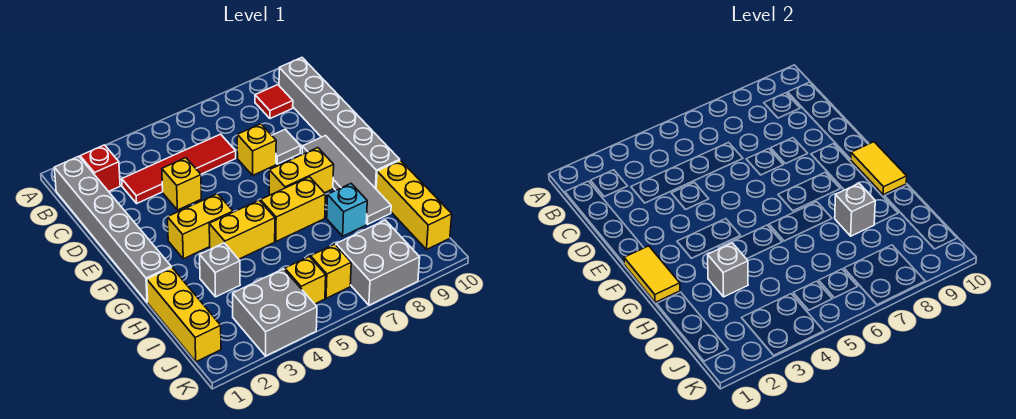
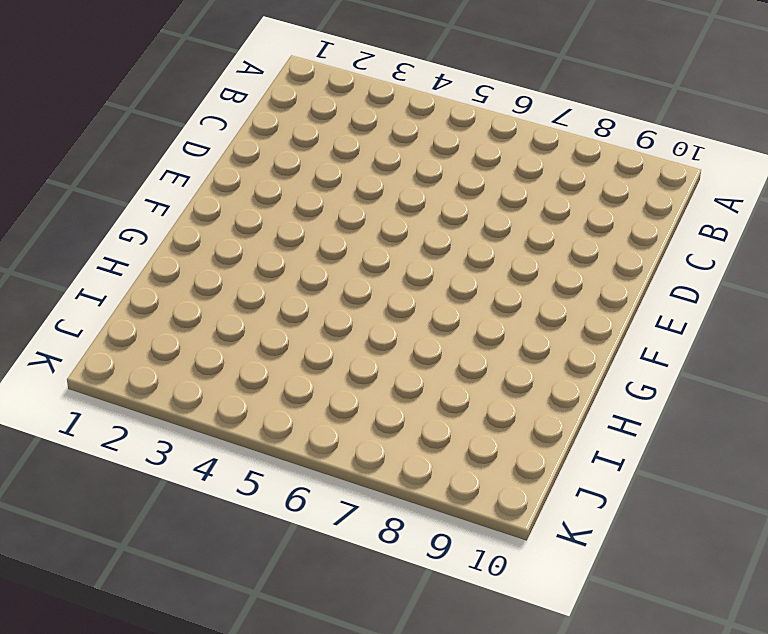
none -> grey 1x6 brick [54,156,171,302]
none -> red 1x1 brick [80,145,120,192]
none -> red 1x1 tile [255,85,293,119]

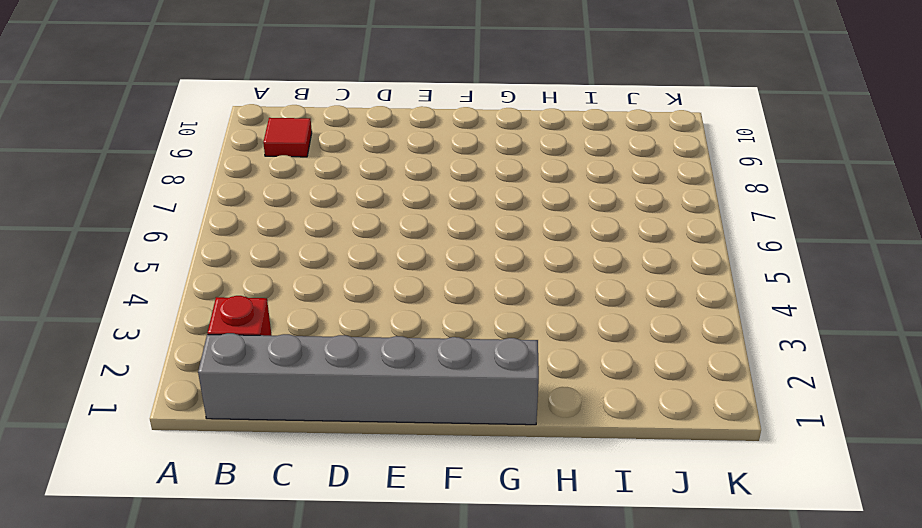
none -> grey 1x6 brick [279,58,400,189]
none -> red 1x4 tile [122,134,236,203]
none -> yellow 1x1 brick [162,158,201,210]

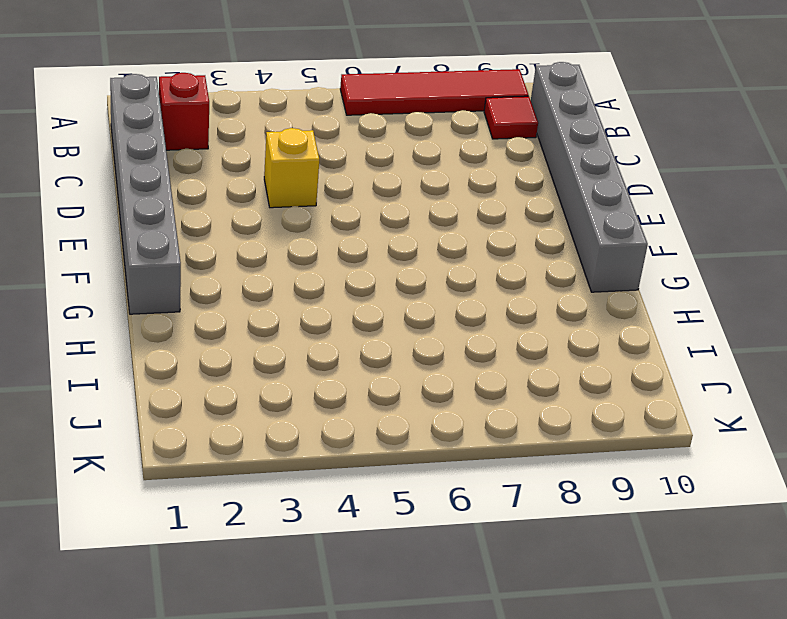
red 1x4 tile [340,69,529,115] -> red 1x4 tile moved to [122,134,236,203]
none -> yellow 1x1 brick [237,124,276,175]
none -> grey 1x1 tile [272,129,301,164]
none -> grey 1x4 tile [302,136,391,224]

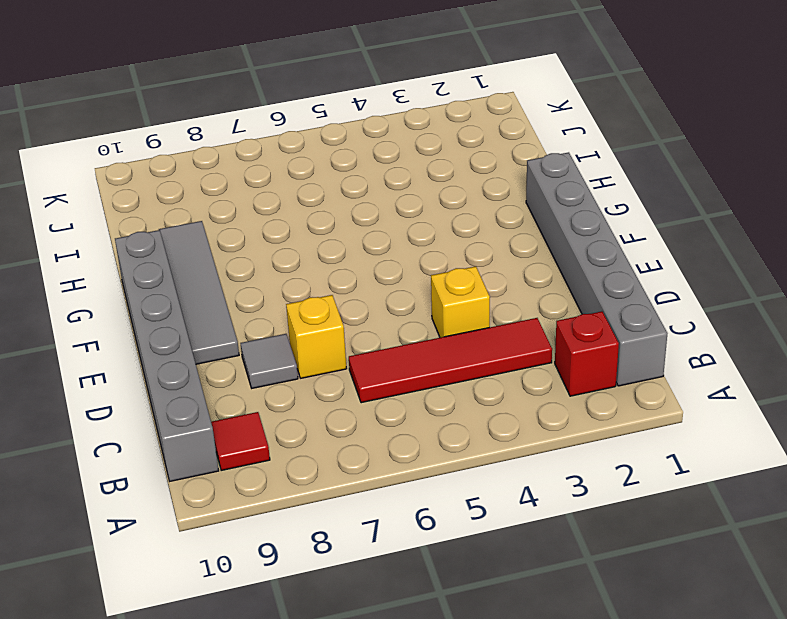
none -> yellow 1x2 brick [167,194,233,259]
none -> yellow 1x2 brick [269,148,334,195]
none -> yellow 1x2 brick [209,200,275,259]

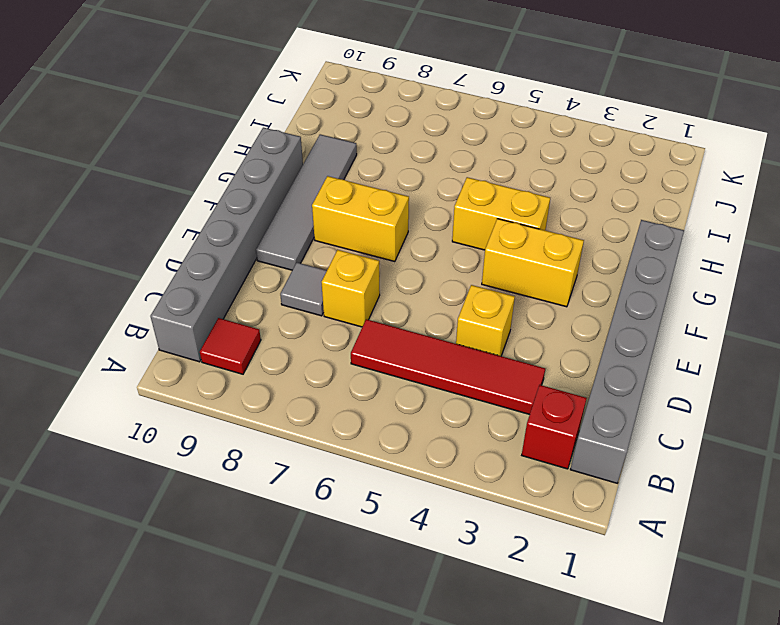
none -> yellow 1x2 brick [261,177,325,241]
none -> yellow 1x3 brick [147,267,221,362]
none -> grey 1x1 brick [200,243,240,297]

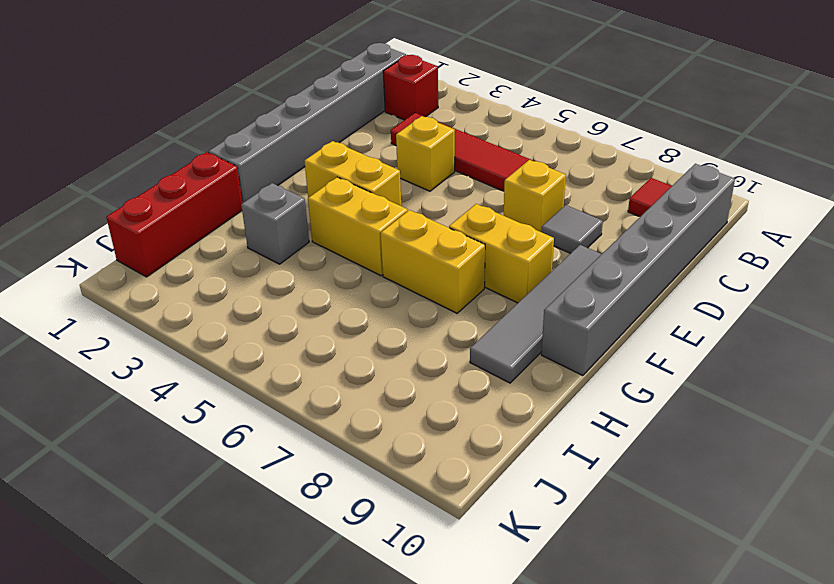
red 1x3 brick [106,152,243,277] -> yellow 1x3 brick [147,267,221,362]
none -> cyan 1x1 brick [327,184,367,236]
none -> yellow 1x3 brick [376,160,452,249]
none -> grey 2x2 brick [233,269,317,356]

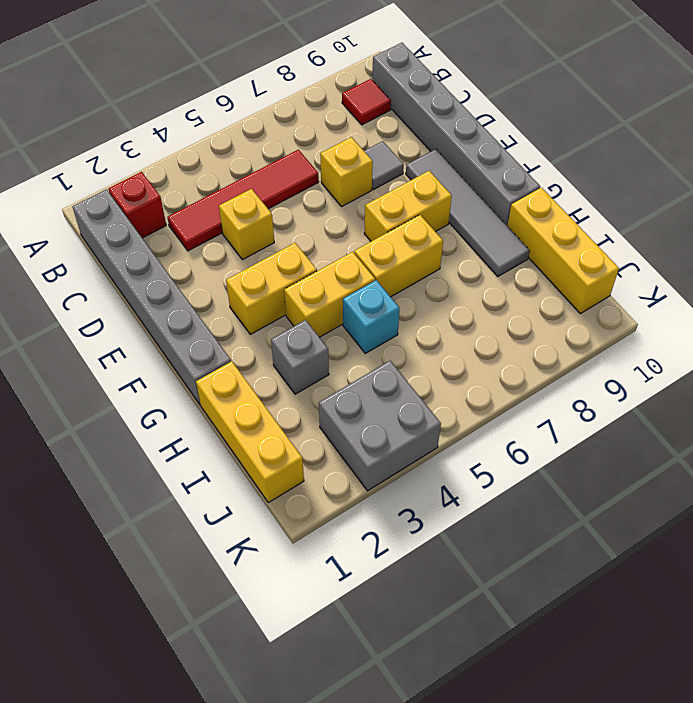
cyan 1x1 brick [343,280,400,353] -> cyan 1x1 brick moved to [327,184,367,236]
none -> yellow 1x1 brick [285,257,326,304]
none -> yellow 1x1 brick [311,244,351,298]
none -> grey 2x2 brick [336,220,420,305]

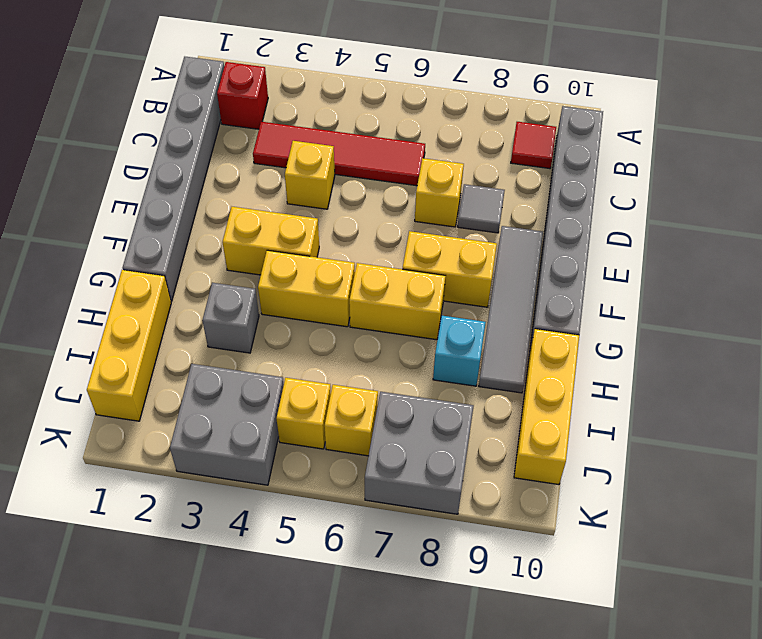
none -> yellow 1x2 tile [624,246,680,302]
none -> yellow 1x2 tile [851,142,907,195]
none -> grey 1x1 brick [708,243,748,297]

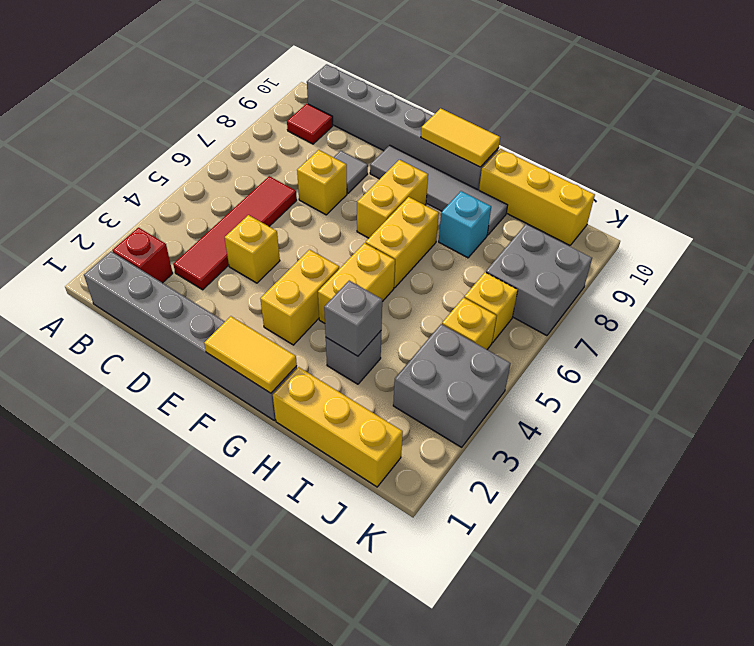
none -> grey 1x1 brick [835,184,875,236]

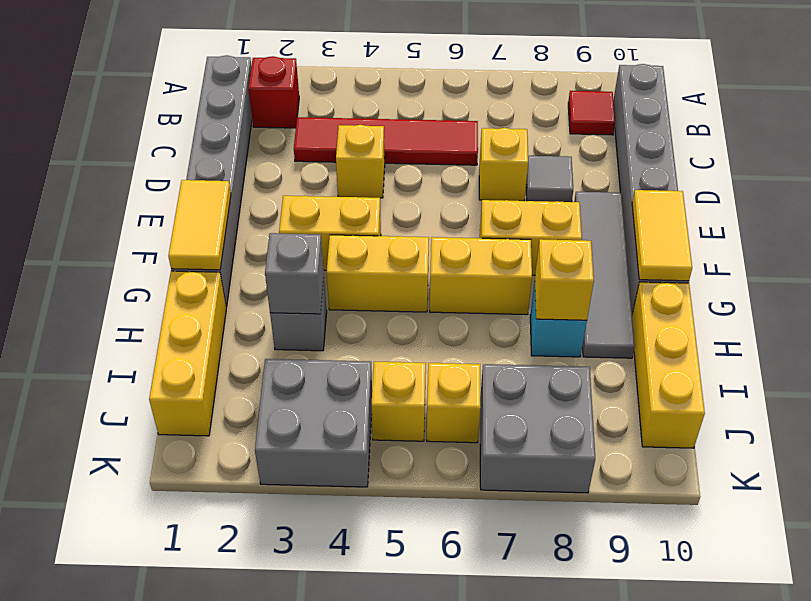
yellow 1x1 brick [535,239,594,320] -> grey 1x1 brick [835,184,875,236]

